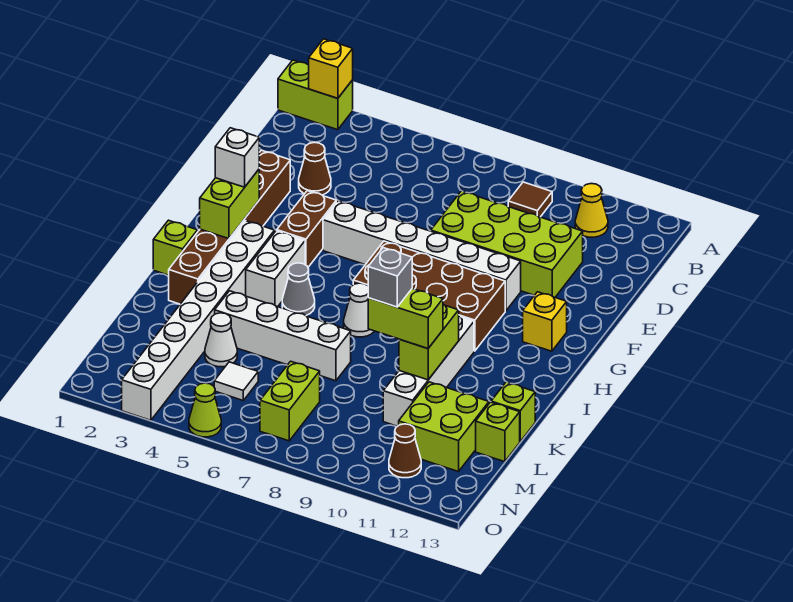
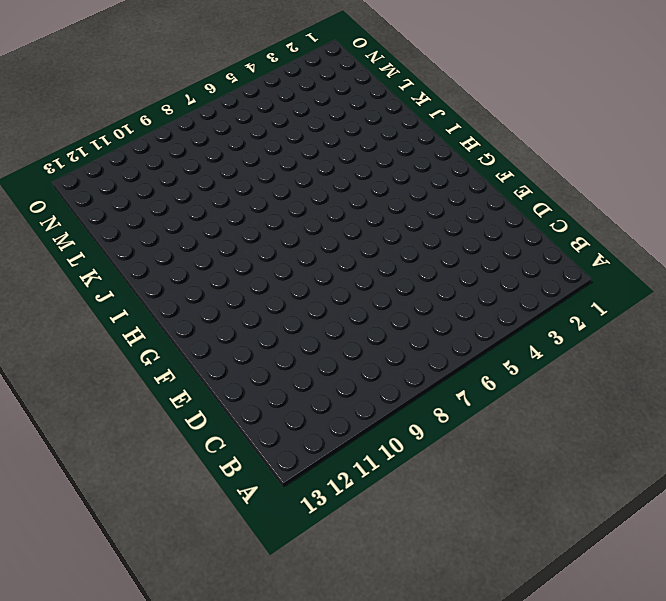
none -> lime 1x2 brick [278,60,353,130]
none -> brown 1x1 tile [508,182,552,217]
none -> yellow 1x1 cone [575,184,608,237]
none -> brown 1x1 cone [299,142,331,195]

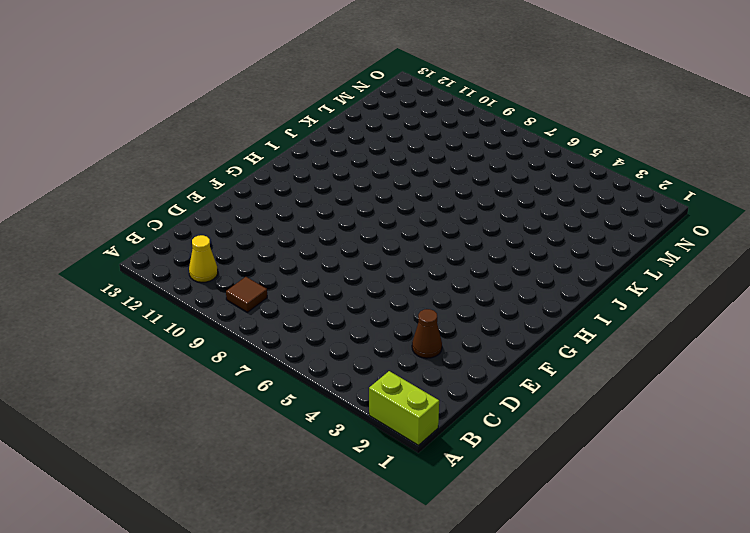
none -> lime 2x4 brick [431,191,583,297]
none -> brown 1x6 brick [169,150,290,304]
none -> brown 1x2 brick [276,191,336,267]
none -> white 1x6 brick [323,201,521,311]

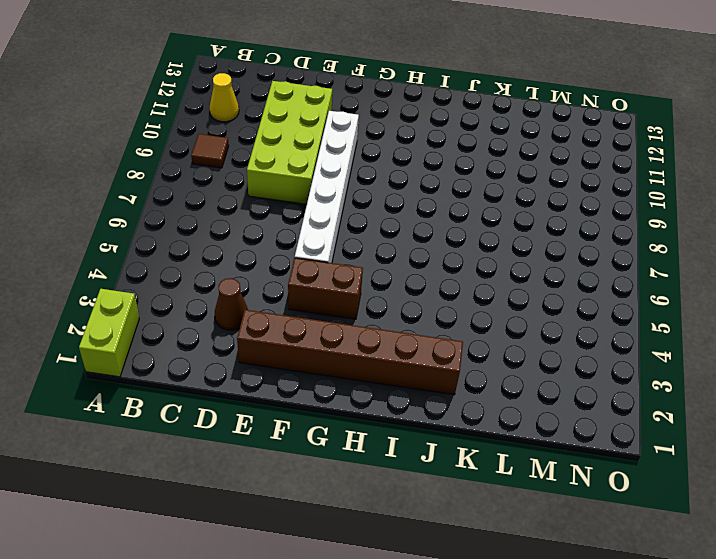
none -> brown 2x4 brick [353,241,505,351]
none -> yellow 1x1 brick [523,292,567,351]
none -> white 1x8 brick [122,221,275,420]
none -> white 1x2 brick [246,231,305,307]

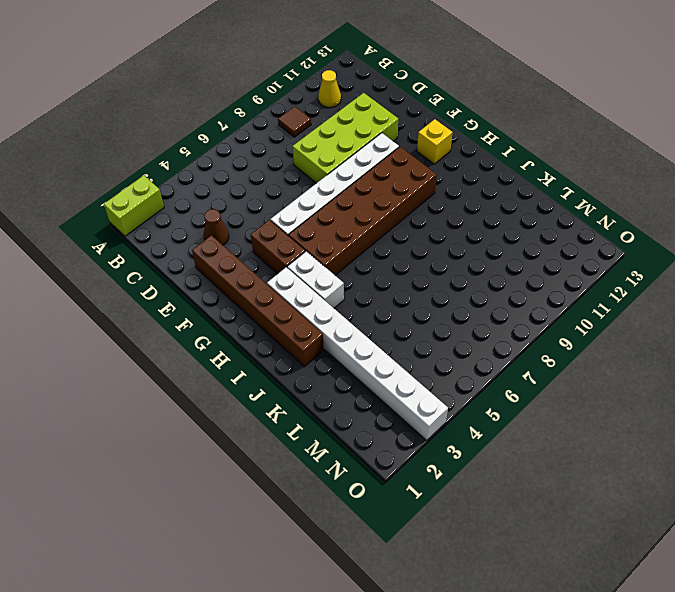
brown 2x6 brick [289,147,437,275] -> brown 2x4 brick [353,241,505,351]
none -> lime 1x1 brick [153,220,198,275]
none -> grey 1x1 cone [282,263,315,315]
none -> white 1x1 cone [344,283,374,337]
none -> white 1x4 brick [383,316,474,426]

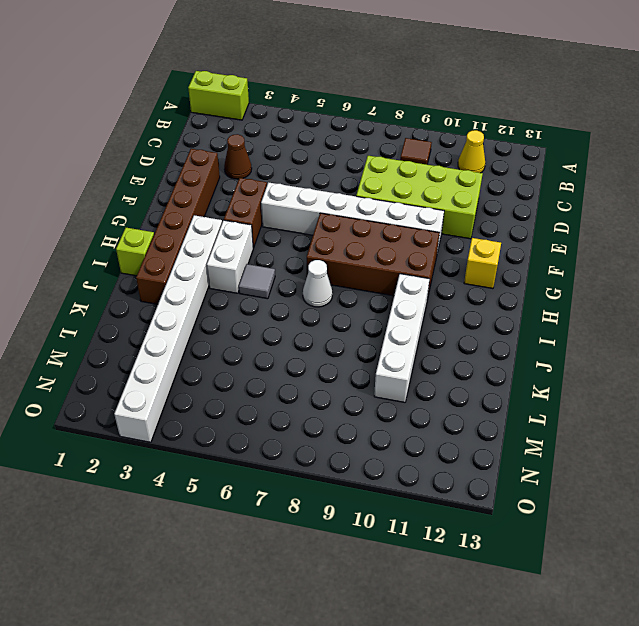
grey 1x1 tile [239,264,275,299] -> grey 1x1 cone [282,263,315,315]
none -> white 1x4 brick [215,291,351,381]
none -> lime 1x1 brick [491,382,535,441]
none -> white 1x1 cone [205,313,237,367]
none -> lime 2x2 brick [399,382,489,472]

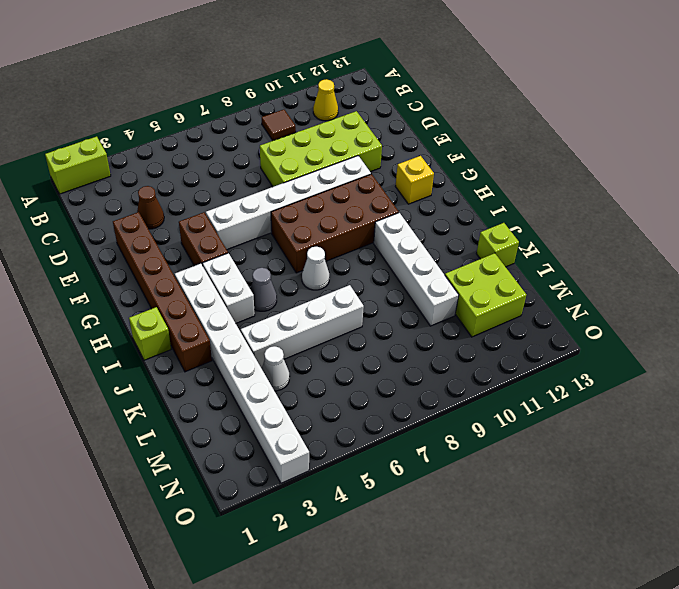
none -> lime 1x1 brick [476,402,520,462]
none -> white 1x1 tile [214,362,258,400]
none -> lime 1x2 brick [260,361,320,441]
none -> brown 1x1 cone [389,424,421,478]

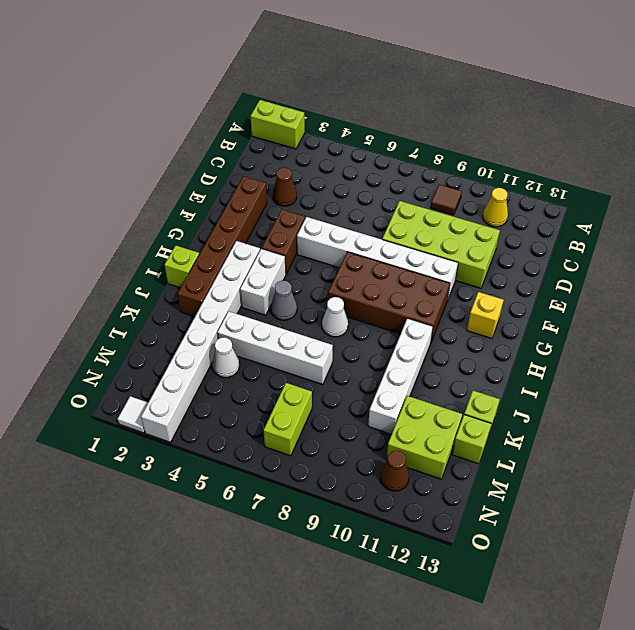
white 1x1 tile [118,396,148,433] -> white 1x1 tile moved to [214,362,258,400]
none -> lime 1x1 cone [189,383,221,437]
none -> yellow 1x1 brick [309,39,353,98]
none -> lime 1x2 brick [200,170,259,239]
none -> lime 1x2 brick [399,304,459,380]

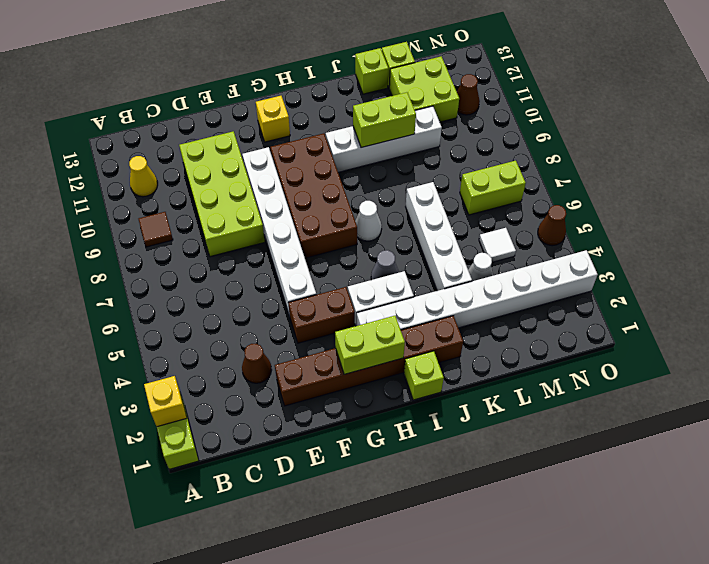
brown 1x1 cone [538,205,566,246] -> lime 1x1 cone [189,383,221,437]
none -> white 1x1 brick [215,128,259,187]
none -> lime 1x2 brick [368,289,443,349]
none -> grey 1x1 brick [368,248,412,307]

